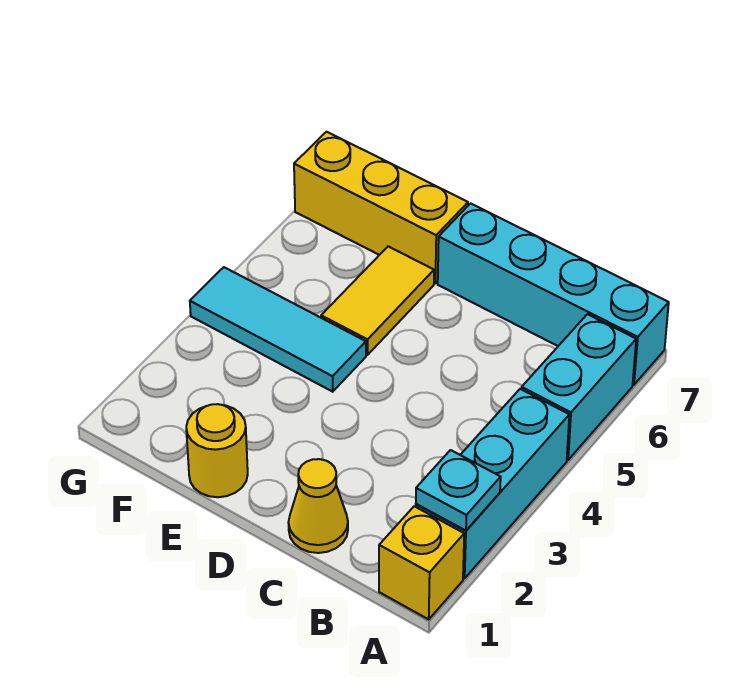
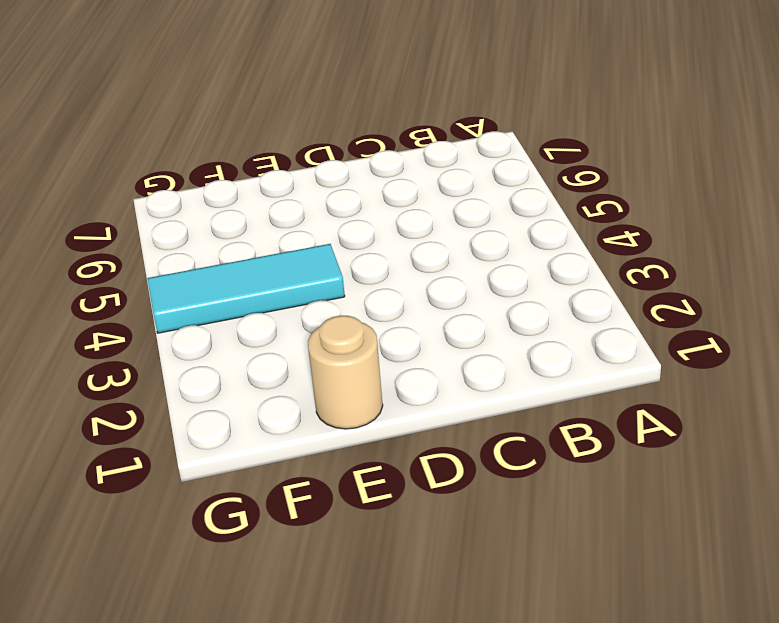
tan 1x1 round brick [308,316,383,429] -> yellow 1x1 round brick [186,404,248,497]
none -> yellow 1x1 brick [379,506,464,619]
none -> cyan 1x3 brick [416,389,569,578]

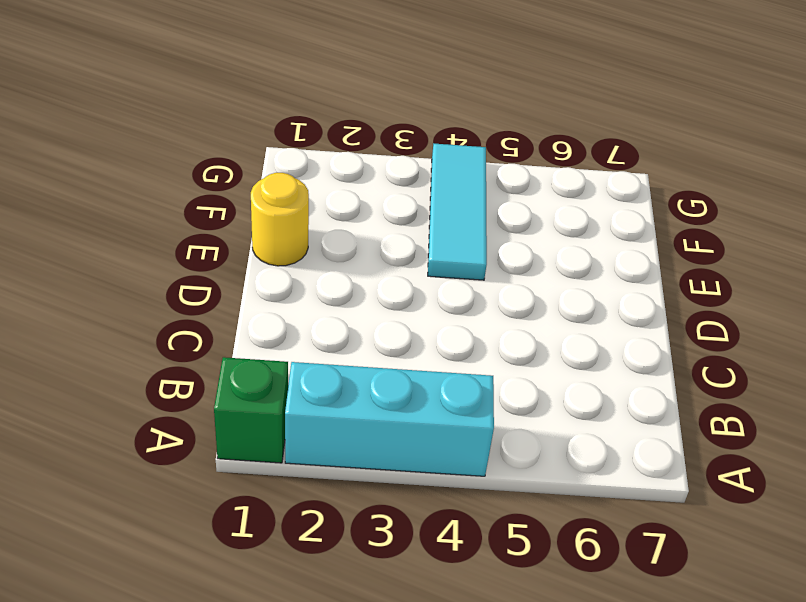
green 1x1 brick [214,357,288,463] -> yellow 1x1 brick [379,506,464,619]
none -> cyan 1x2 brick [522,314,636,460]
none -> cyan 1x4 brick [438,203,669,385]

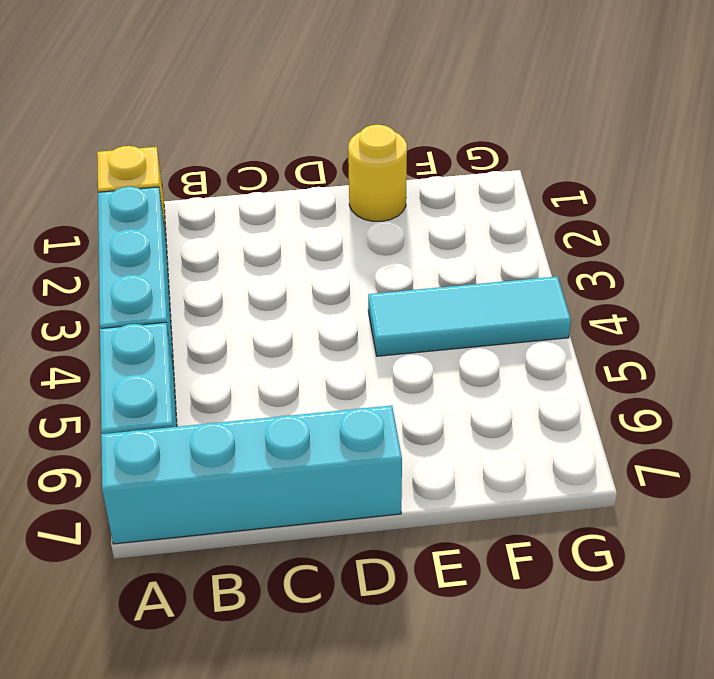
none -> yellow 1x1 cone [288,459,348,553]
none -> yellow 1x2 tile [321,246,434,355]

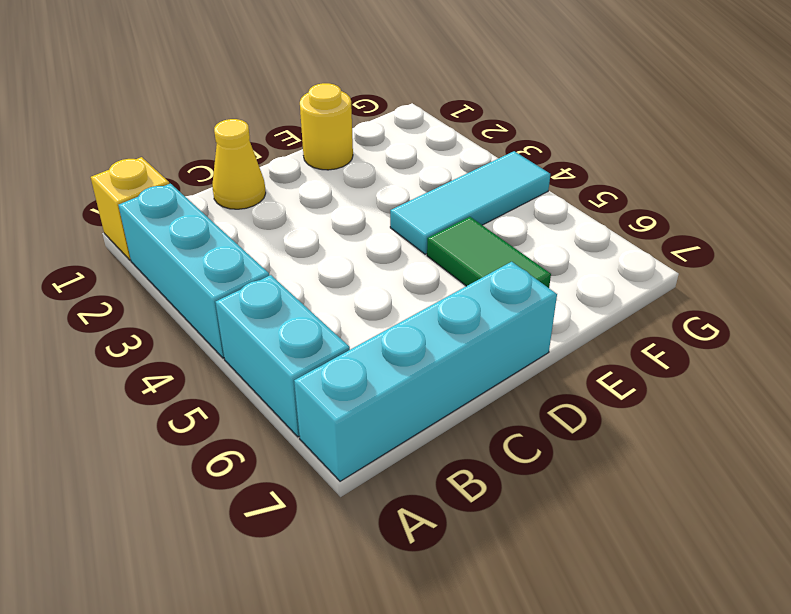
green 1x2 tile [427,217,551,288] -> yellow 1x2 tile [321,246,434,355]
none -> yellow 1x3 brick [294,132,468,283]
none -> cyan 1x1 plate [416,450,501,531]

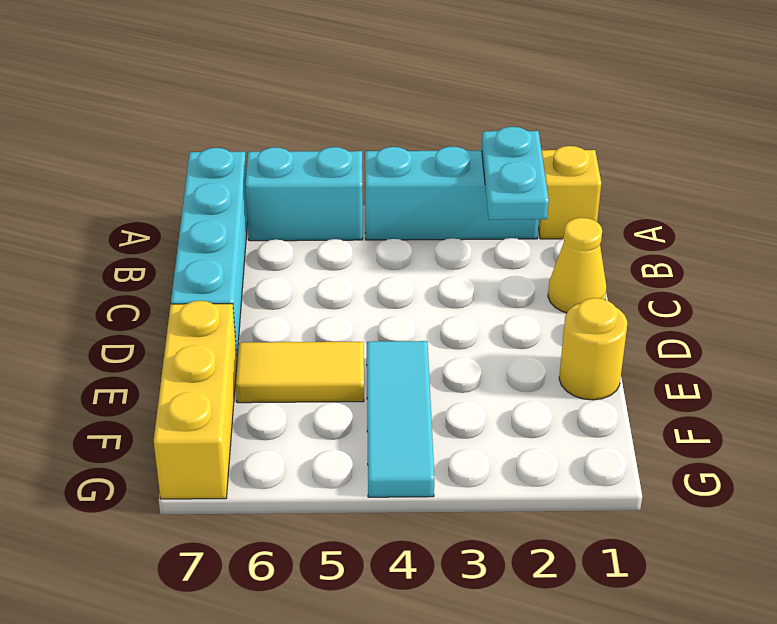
cyan 1x2 plate [482,127,549,220] -> cyan 1x1 plate [416,450,501,531]

